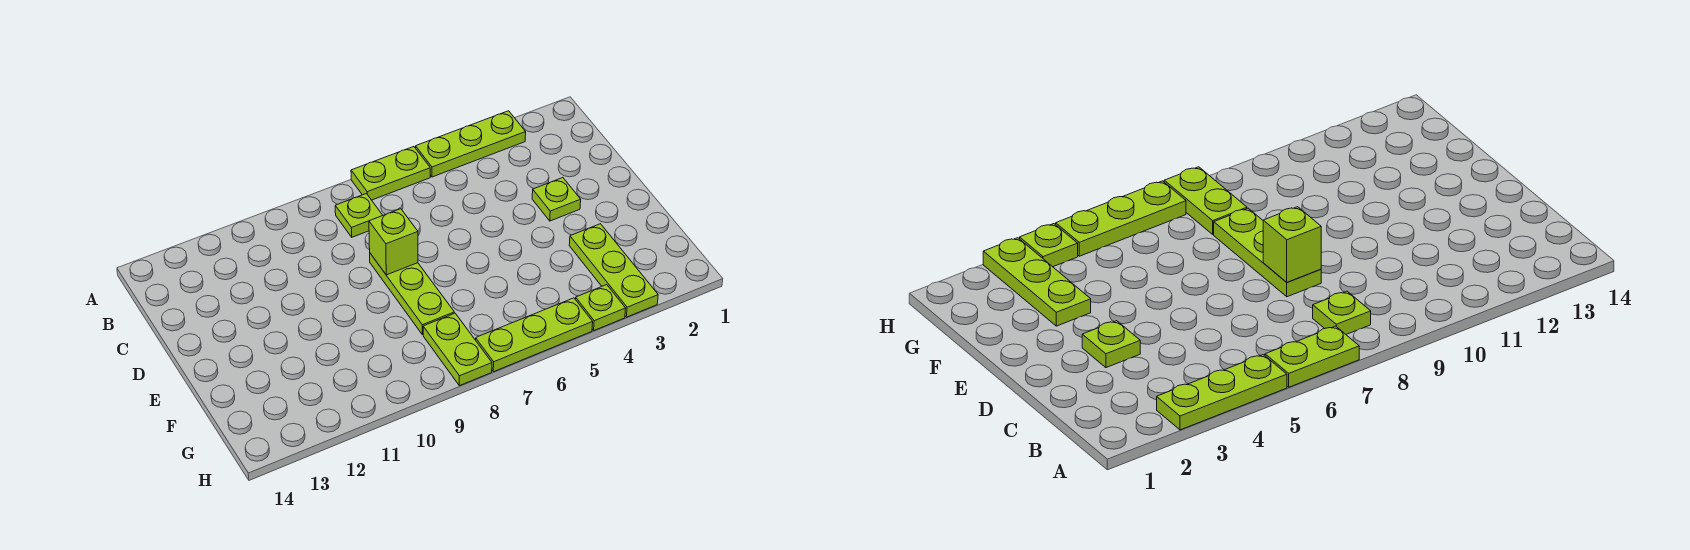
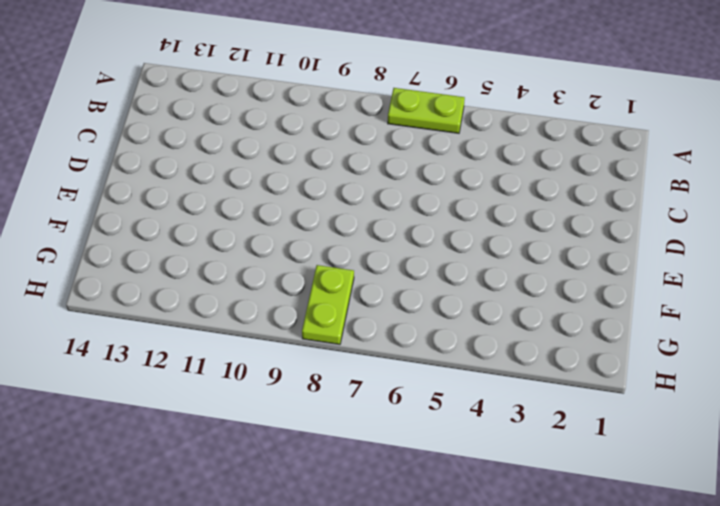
none -> lime 1x3 plate [416,111,526,177]
none -> lime 1x1 plate [335,194,383,237]

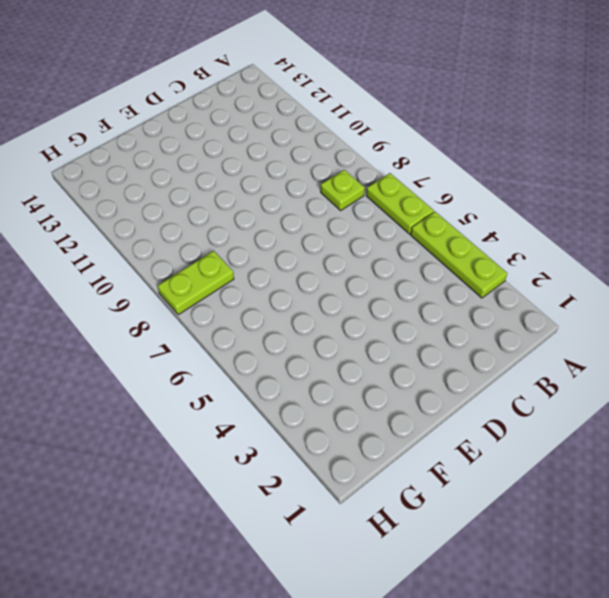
none -> lime 1x1 plate [532,178,581,221]
none -> lime 1x3 plate [370,253,454,335]

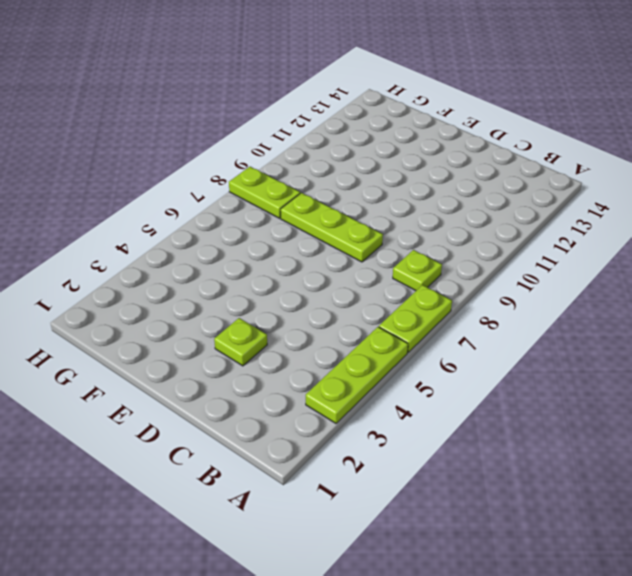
none -> lime 1x3 plate [569,224,658,317]
none -> lime 1x1 plate [576,285,626,330]

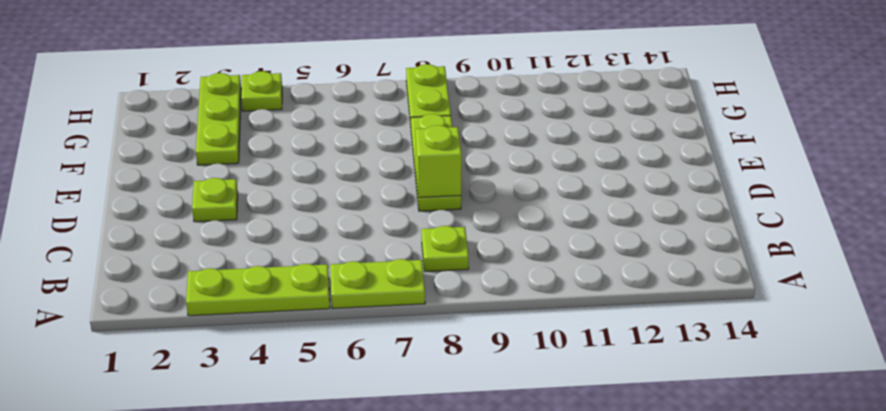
none -> lime 1x3 plate [476,298,593,372]

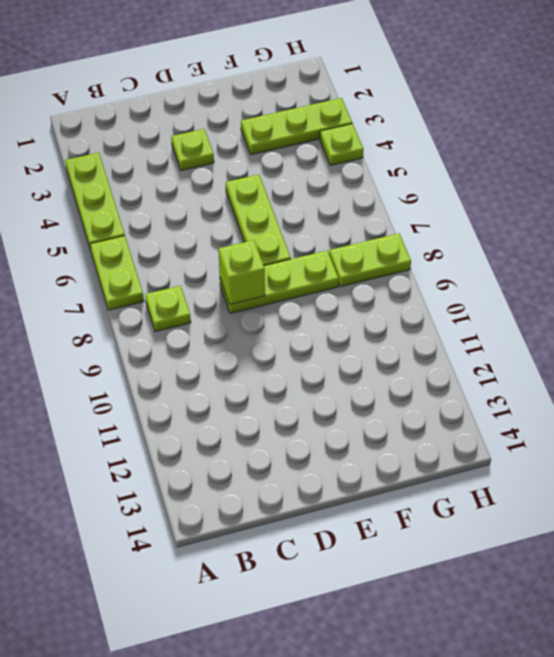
lime 1x3 plate [226,174,291,266] -> lime 1x3 plate moved to [476,298,593,372]

